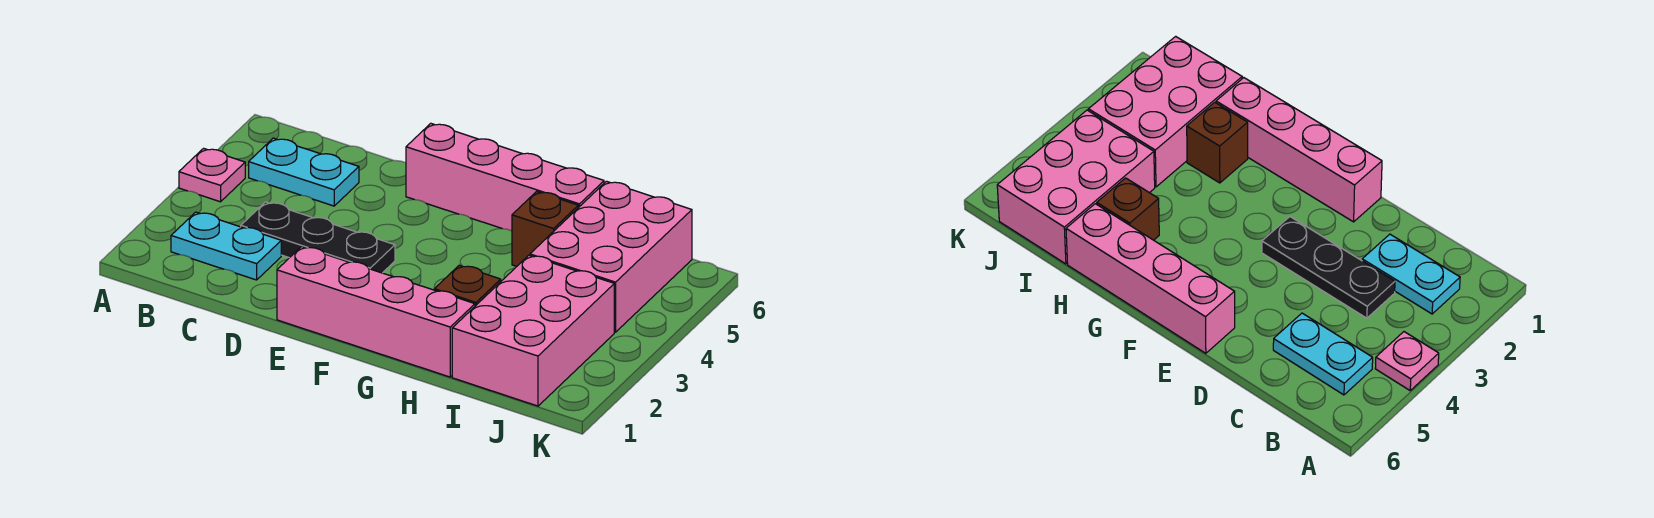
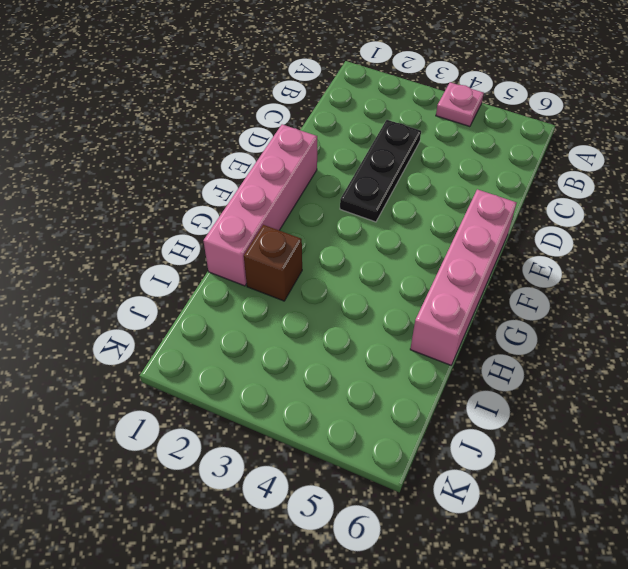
none -> cyan 1x2 plate [171,212,281,280]
none -> cyan 1x2 plate [249,138,359,206]

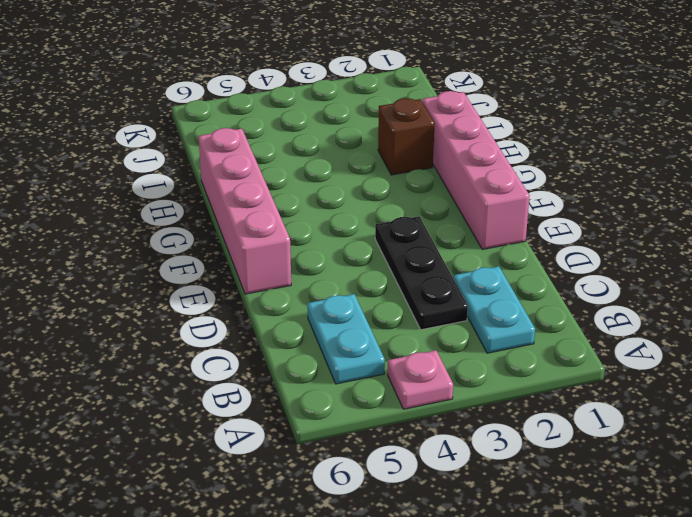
none -> brown 1x1 brick [512,192,578,267]
none -> pink 2x3 brick [452,255,614,406]

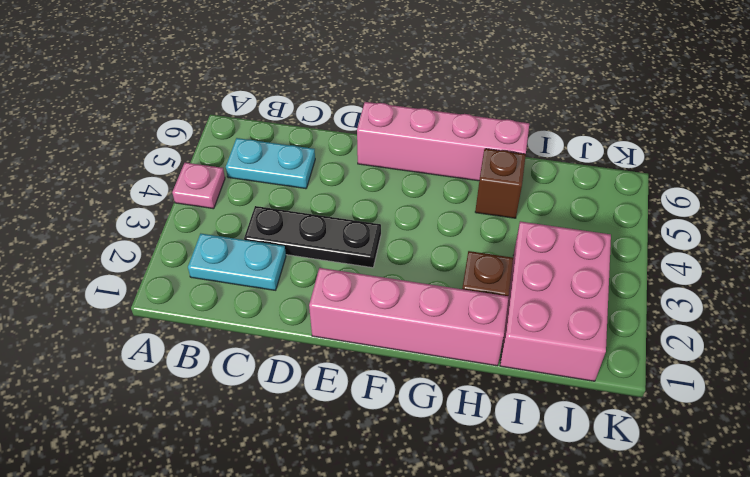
none -> pink 2x3 brick [530,181,692,332]

